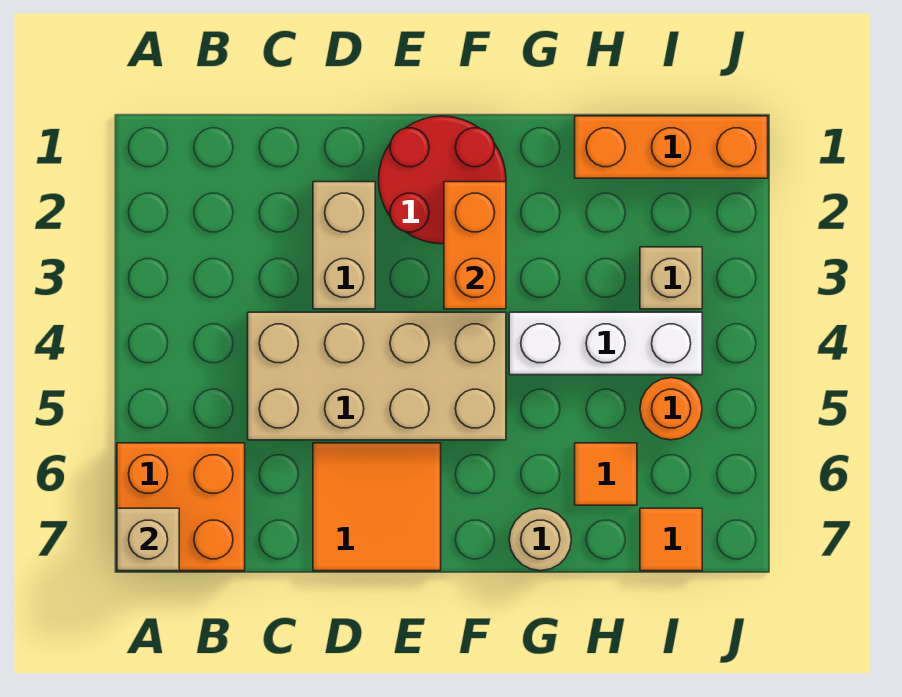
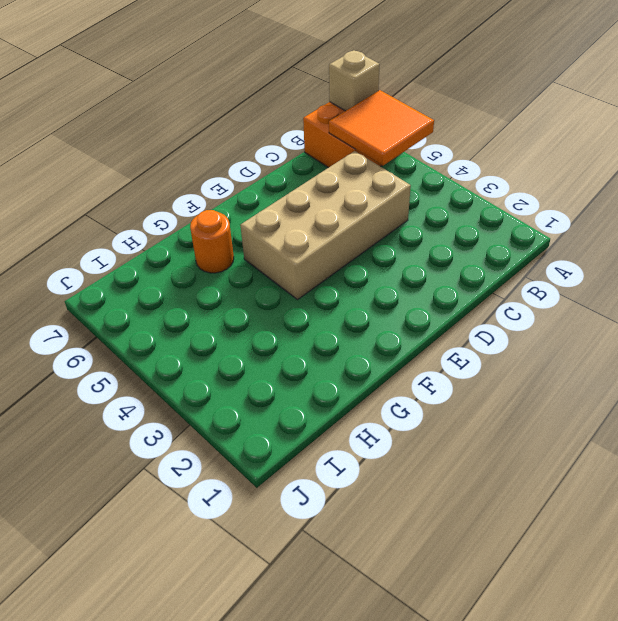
orange 2x2 tile [329,90,434,166] -> orange 2x2 tile moved to [313,443,441,571]
orange 1x1 round brick [190,210,234,273] -> orange 1x1 round brick moved to [640,378,702,440]
none -> tan 1x2 brick [313,182,375,309]
none -> red 2x2 round brick [379,116,506,244]
none -> white 1x3 brick [509,312,702,375]

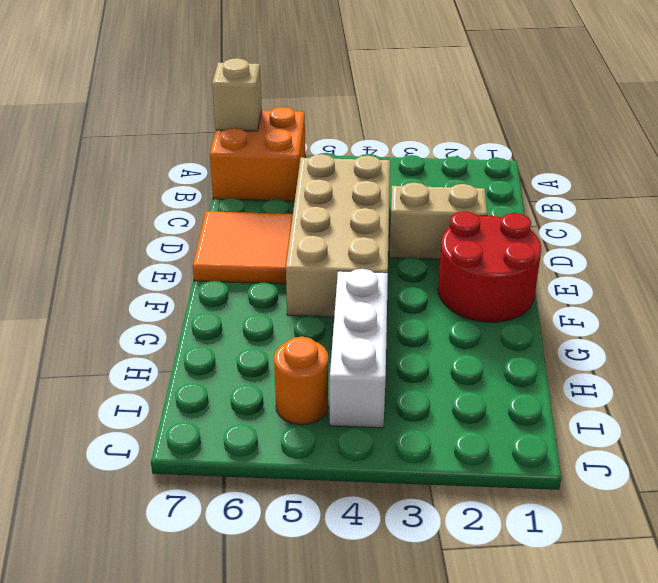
none -> tan 1x1 round brick [509,508,571,571]
none -> orange 1x3 brick [575,116,768,178]
none -> orange 1x1 tile [575,443,637,505]

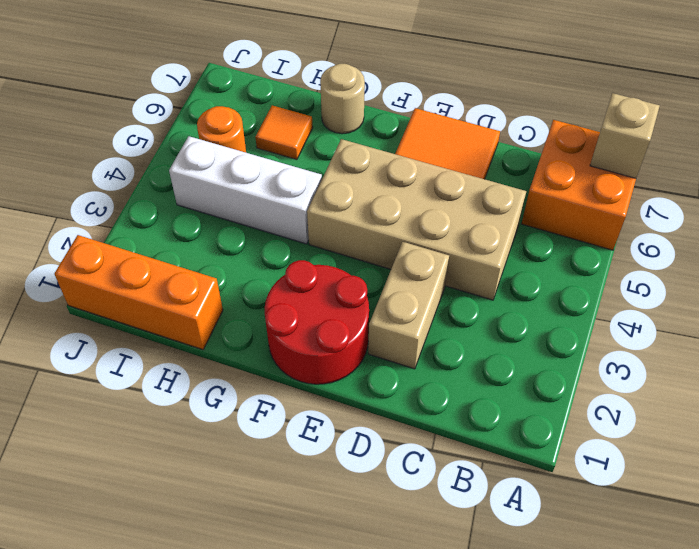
none -> tan 1x1 brick [640,247,702,309]
none -> orange 1x1 tile [640,508,702,571]
none -> orange 1x2 brick [444,182,506,309]

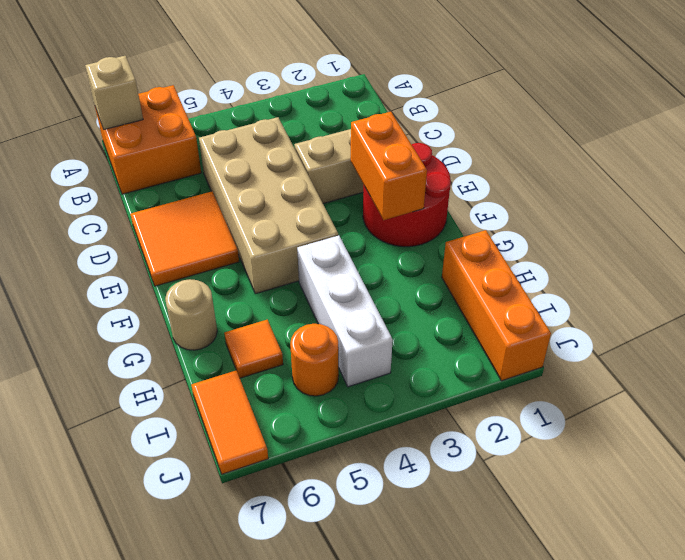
orange 1x2 brick [351,112,427,220] -> orange 1x2 brick turned to [444,182,506,309]
orange 1x2 tile [192,370,268,474] -> orange 1x1 tile [640,508,702,571]
none -> tan 1x1 brick [640,247,702,309]

